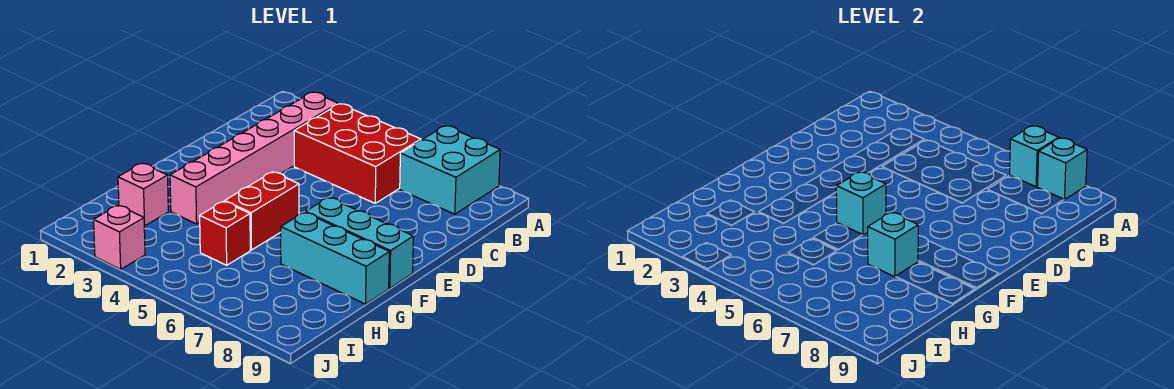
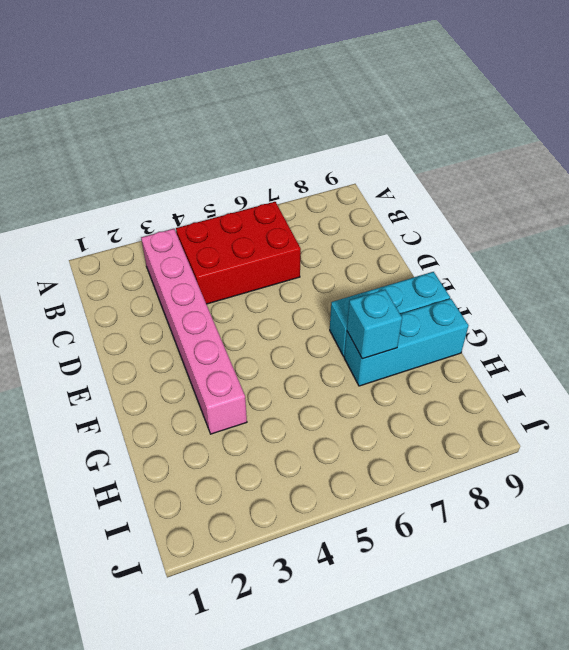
none -> cyan 2x2 brick [400,126,500,214]
none -> red 1x2 brick [225,172,299,250]
none -> pink 1x1 brick [118,164,168,226]

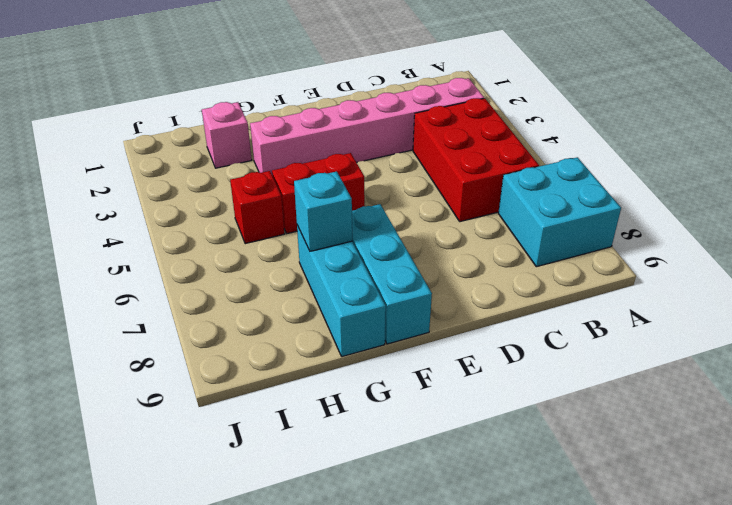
none -> pink 1x1 brick [94,205,145,269]
none -> cyan 1x1 brick [1010,126,1059,187]
none -> cyan 1x1 brick [1038,138,1087,200]

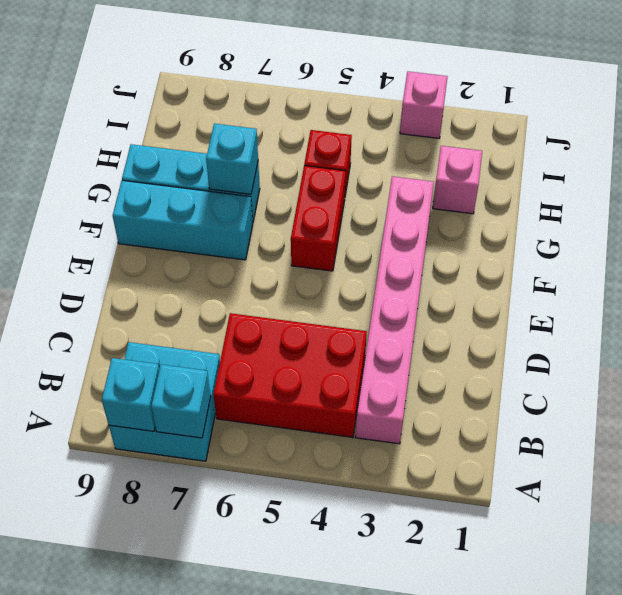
none -> cyan 1x1 brick [836,172,886,235]

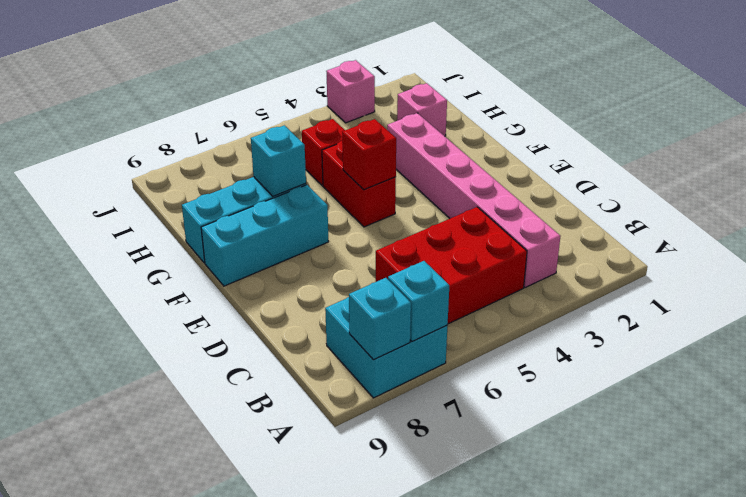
red 1x1 brick [342,119,396,190] -> cyan 1x1 brick [836,172,886,235]

